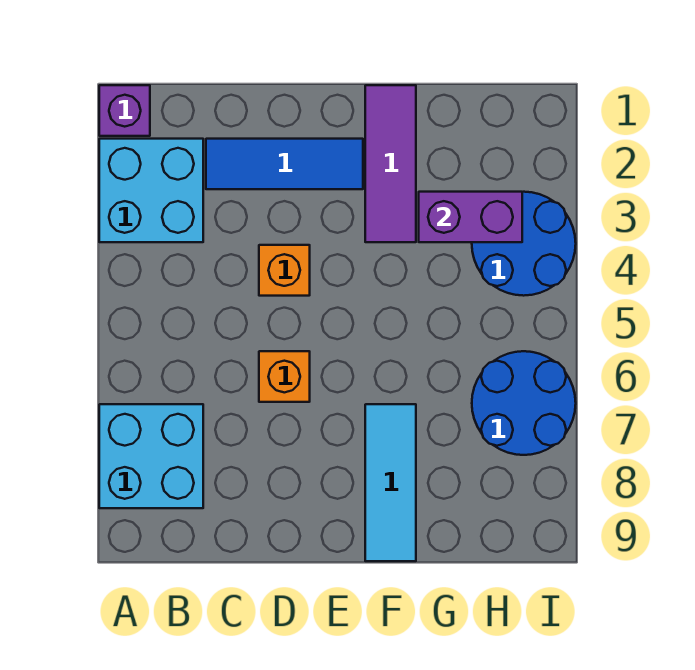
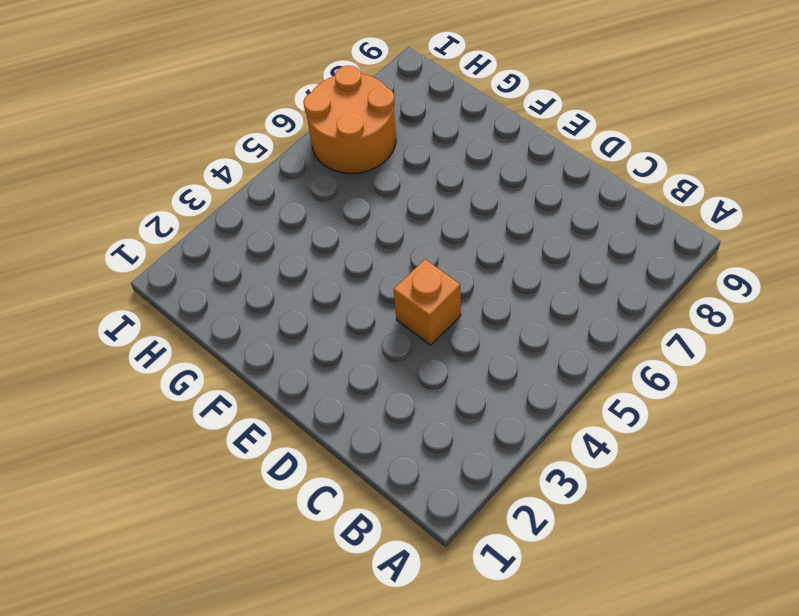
orange 2x2 round brick [303,66,396,174] -> blue 2x2 round brick [472,351,576,455]
none -> purple 1x1 brick [99,85,150,136]
none -> cyan 2x2 brick [99,139,203,242]

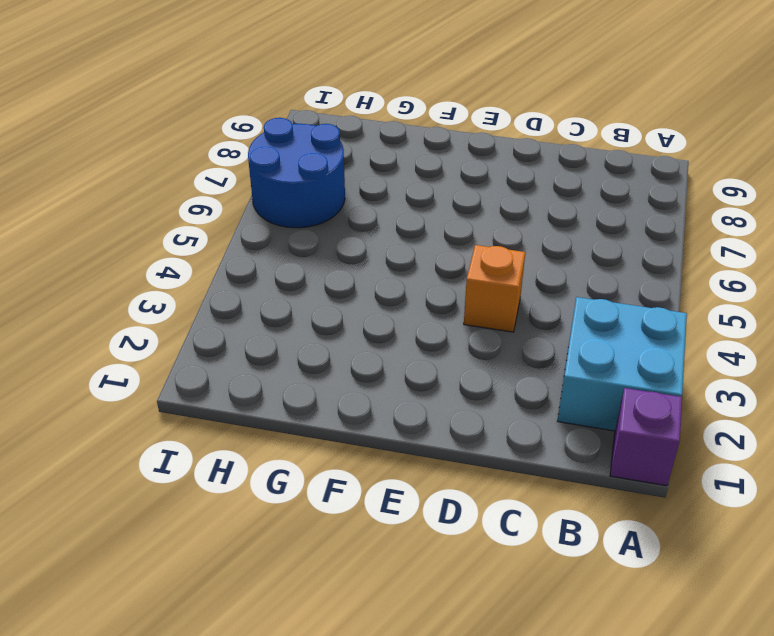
none -> cyan 2x2 brick [99,404,203,508]
none -> blue 1x3 tile [206,139,363,189]

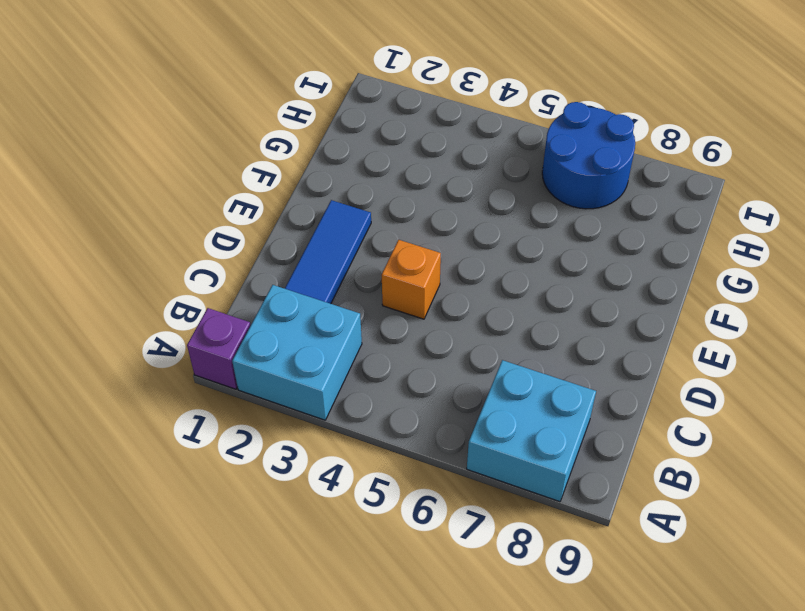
none -> orange 1x1 brick [259,351,310,402]
none -> purple 1x3 tile [365,85,416,242]

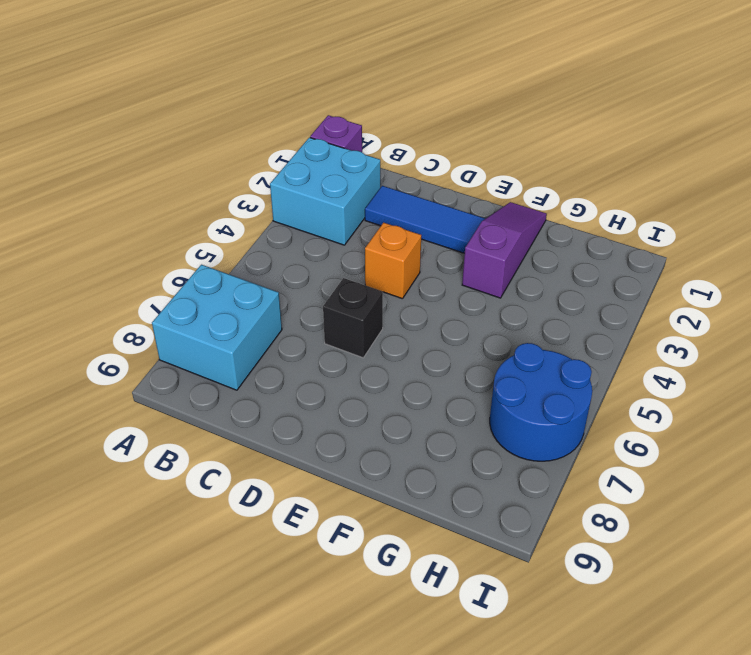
black 1x1 brick [323,278,383,358] -> orange 1x1 brick [259,351,310,402]
purple 1x3 slope [462,202,547,298] -> purple 1x3 tile [365,85,416,242]
none -> cyan 1x3 tile [365,404,416,561]
none -> blue 2x2 round brick [472,192,576,296]

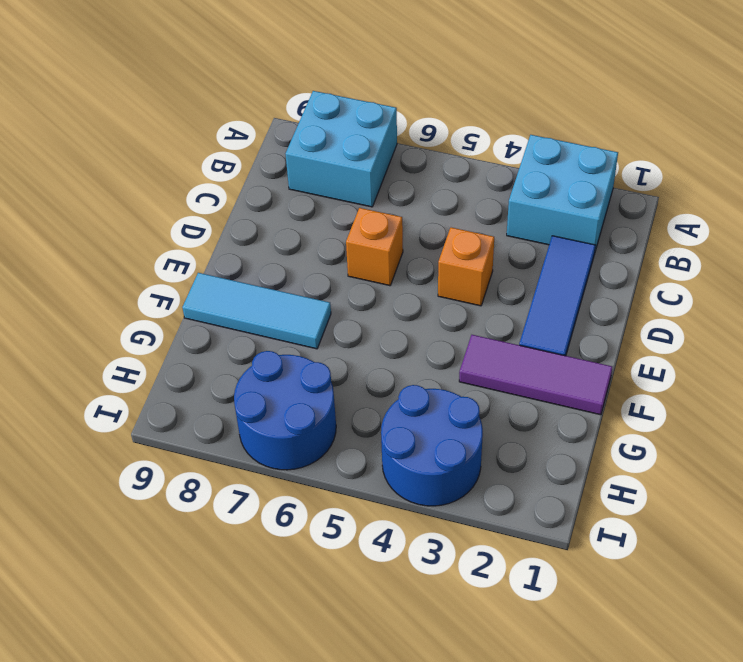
none -> purple 1x1 brick [99,85,150,136]
none -> purple 1x2 brick [419,192,522,242]

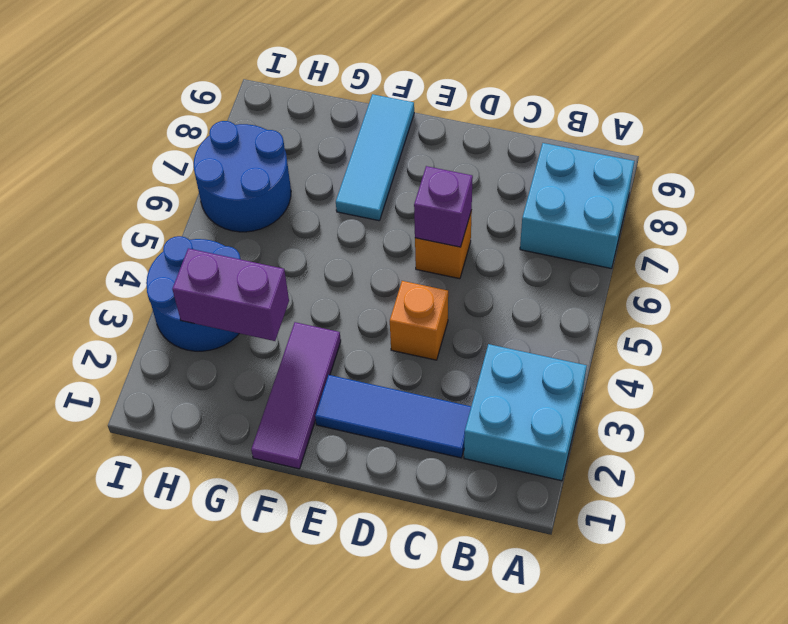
purple 1x1 brick [414,166,473,247] -> purple 1x1 brick moved to [99,85,150,136]

